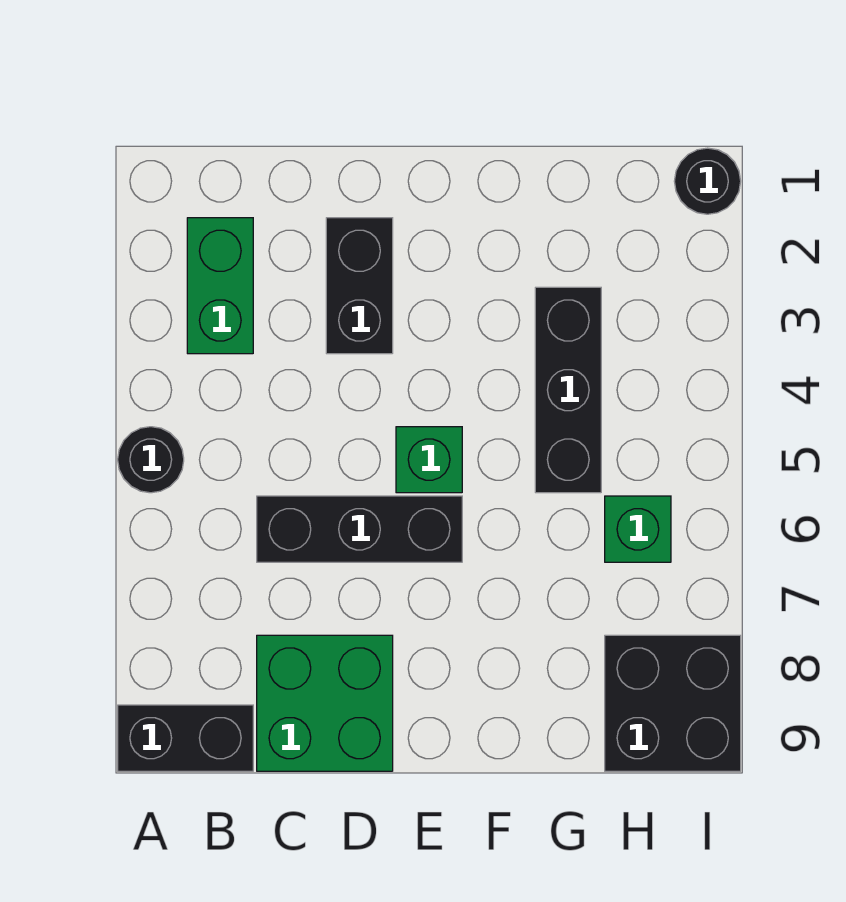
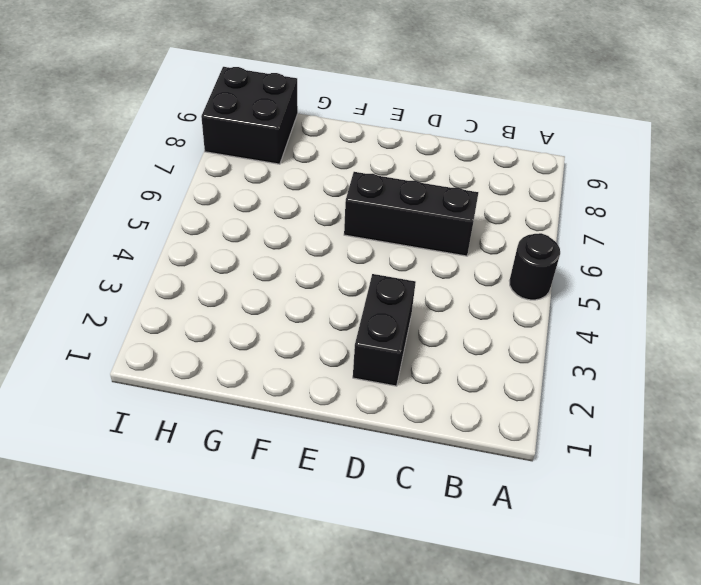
none -> black 1x2 brick [118,705,253,771]
none -> green 1x2 brick [187,218,253,354]

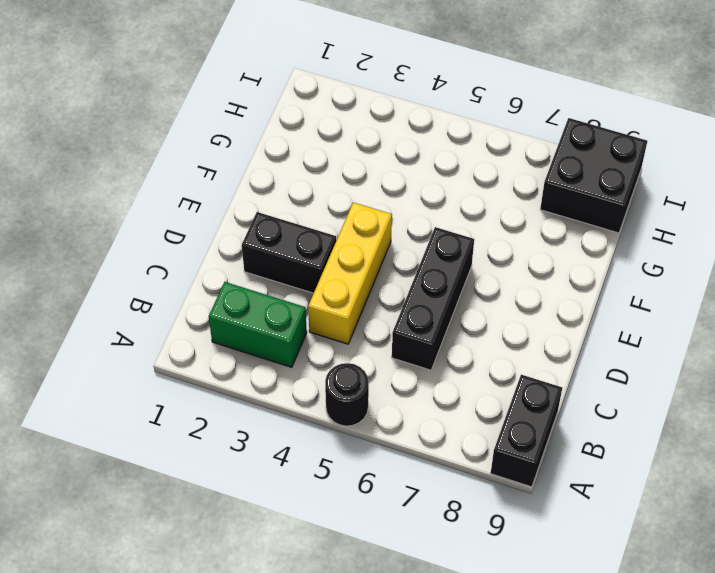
yellow 1x3 brick [308,202,392,344] -> none
none -> green 2x2 brick [257,635,393,771]
none -> green 1x1 brick [396,427,462,493]

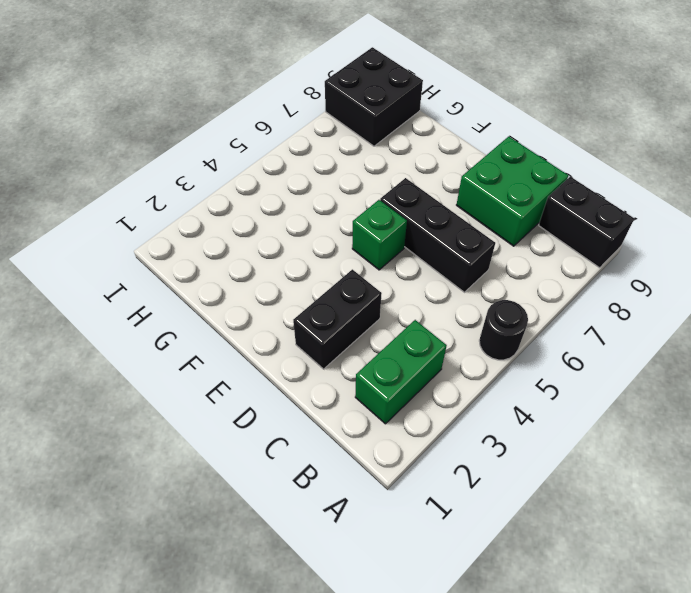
none -> black 1x3 brick [535,287,601,493]
none -> green 1x1 brick [605,496,671,562]

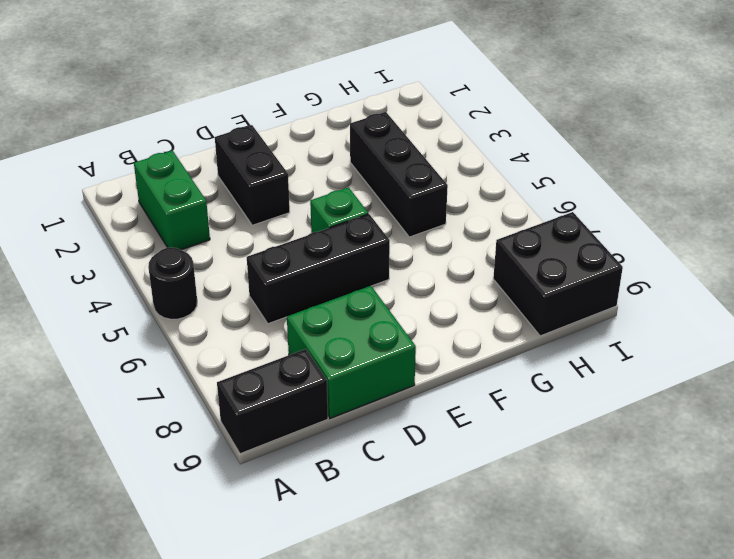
none -> green 1x1 brick [605,496,671,562]
none -> black 1x1 round brick [674,148,741,214]

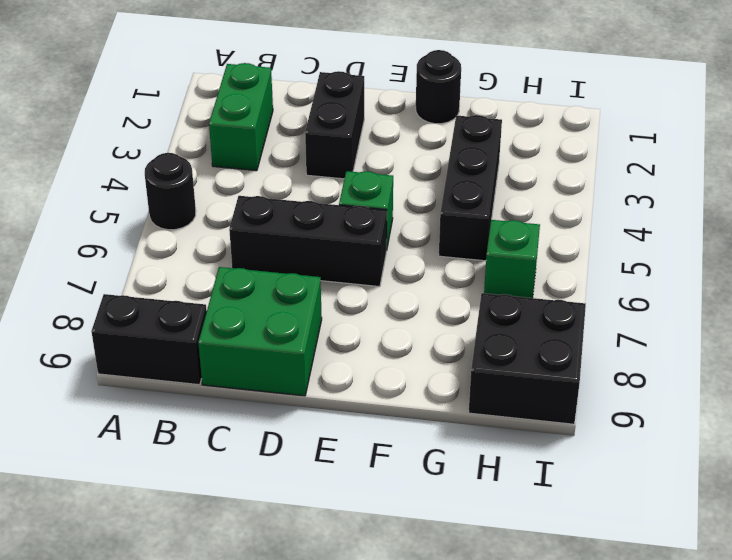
black 1x1 round brick [416,50,461,124] -> black 1x1 round brick moved to [674,148,741,214]

